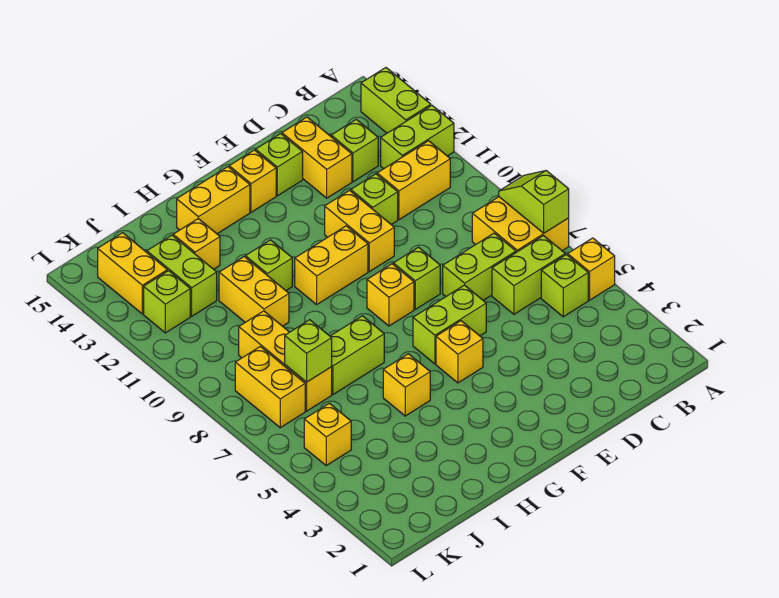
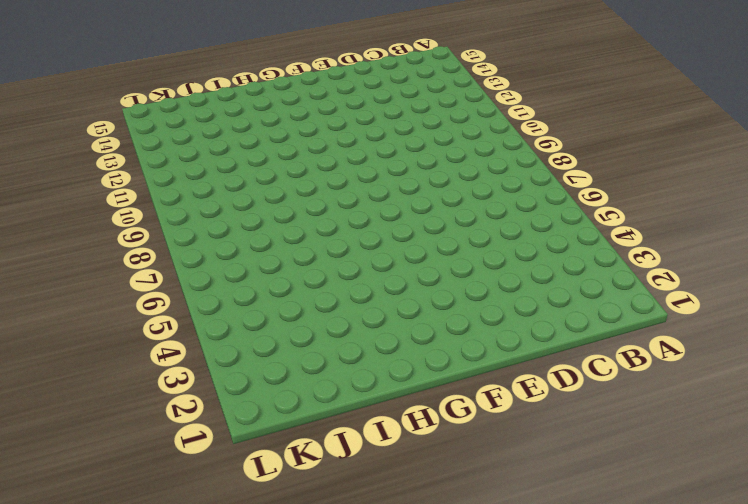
none -> yellow 1x1 brick [568,238,615,300]
none -> yellow 2x2 brick [472,197,569,252]
none -> lime 1x2 brick [381,105,454,169]
none -> lime 1x2 brick [361,68,431,133]

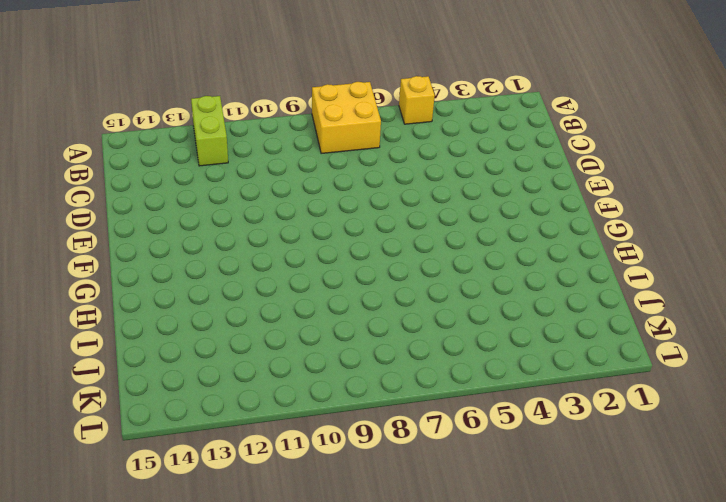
none -> lime 1x2 brick [361,68,431,133]
none -> lime 1x1 brick [541,255,588,317]
none -> lime 1x2 brick [492,236,565,314]
none -> yellow 1x2 brick [377,141,450,220]

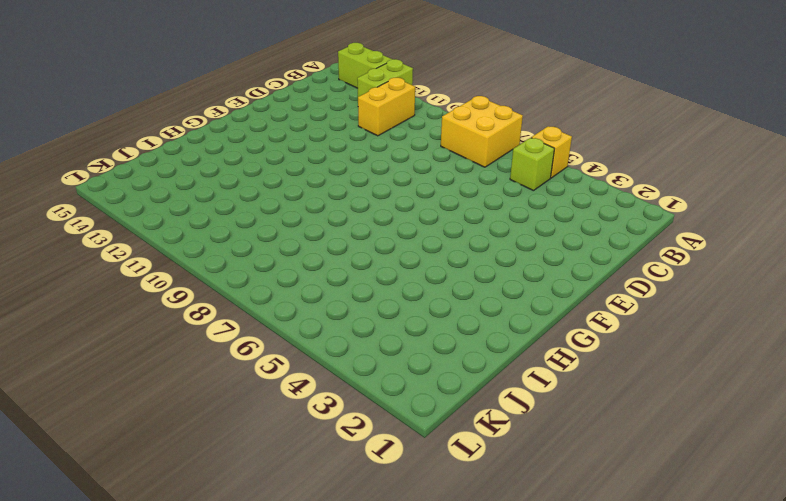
none -> lime 1x2 brick [492,236,565,314]
none -> lime 1x2 brick [443,233,516,300]
none -> lime 1x1 brick [331,119,378,182]
none -> lime 1x1 brick [351,174,398,225]

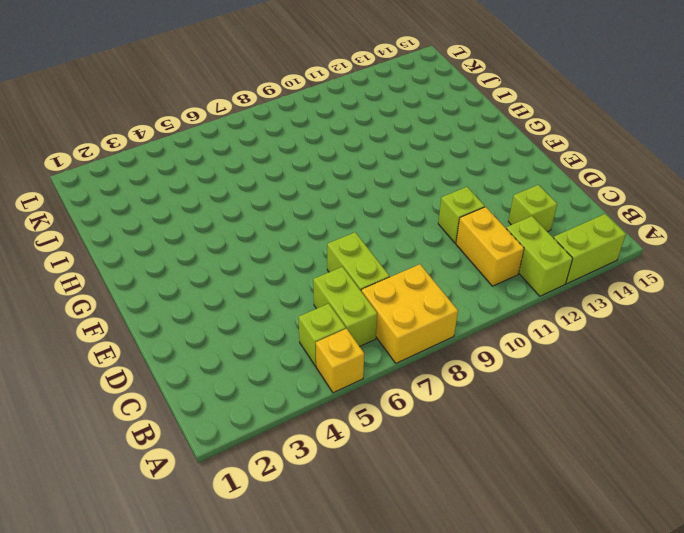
none -> yellow 1x2 brick [282,117,352,198]
none -> lime 1x2 brick [413,285,486,364]
none -> lime 1x1 brick [393,247,440,309]
none -> yellow 1x2 brick [325,190,394,272]

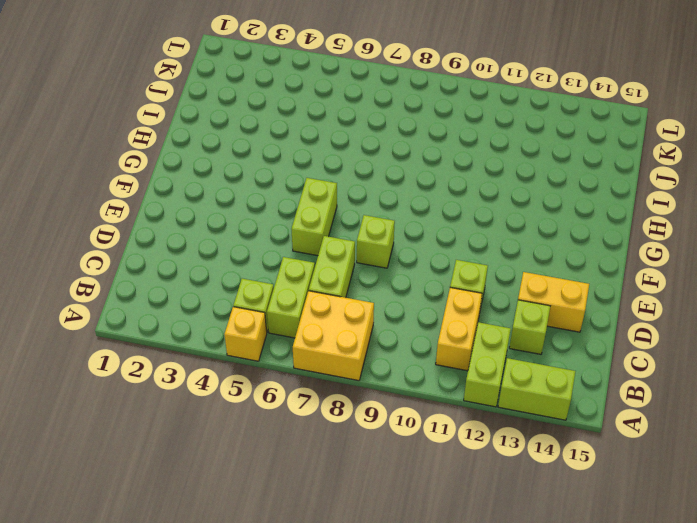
none -> yellow 1x2 brick [325,190,394,272]
none -> lime 1x1 brick [256,134,303,196]
none -> yellow 1x1 brick [436,321,483,383]
none -> yellow 1x1 brick [367,264,414,326]

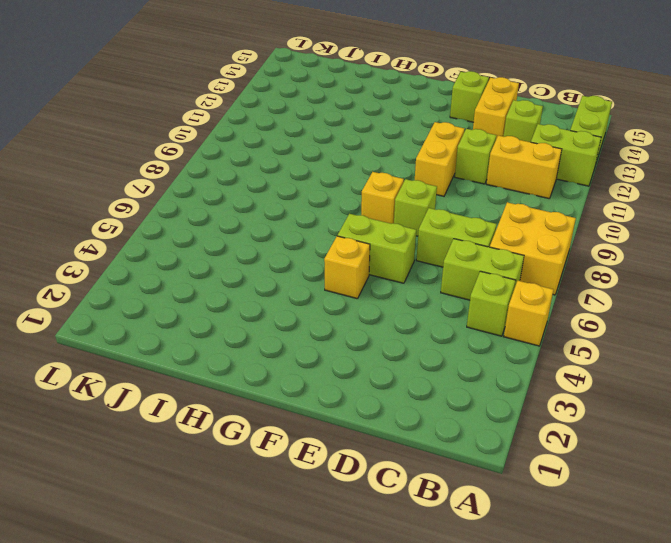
none -> yellow 1x2 brick [295,226,368,304]
none -> yellow 1x1 brick [229,150,276,212]
none -> yellow 1x2 brick [177,167,250,234]
none -> yellow 1x1 brick [383,354,430,416]

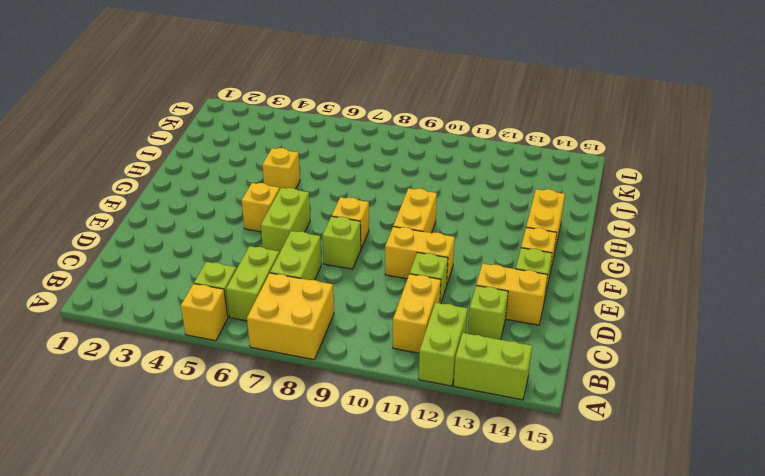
none -> lime 1x2 brick [330,316,384,394]
none -> lime 1x1 brick [245,240,292,290]
none -> yellow 1x2 brick [219,257,289,326]
none -> yellow 1x1 brick [173,219,220,269]

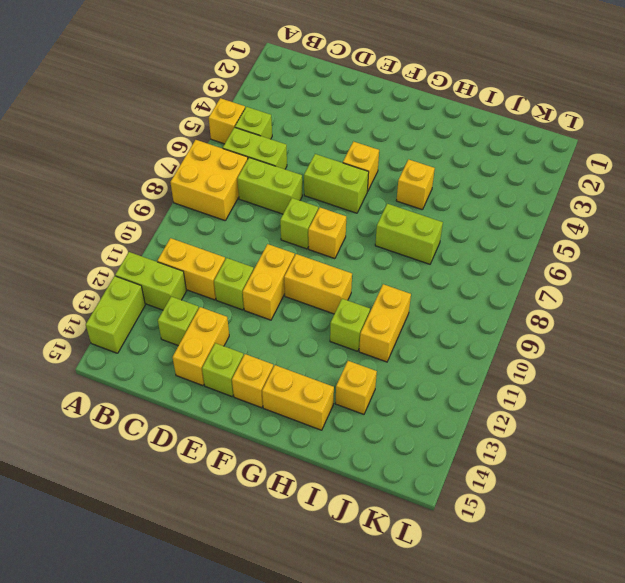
none -> yellow 1x3 brick [239,311,332,411]
none -> lime 1x2 brick [147,235,217,316]
none -> yellow 1x1 brick [304,403,351,465]
none -> yellow 1x2 brick [235,347,305,428]

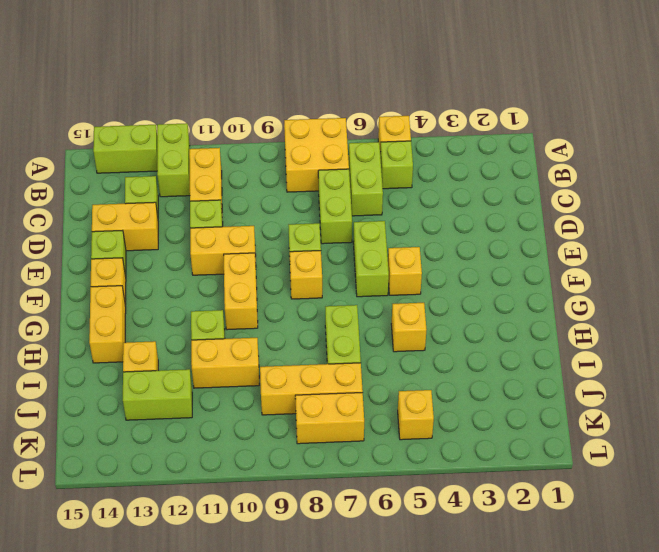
none -> lime 1x1 brick [144,271,190,333]
none -> yellow 1x2 brick [98,233,167,314]
none -> lime 1x2 slope [499,171,569,233]
none -> lime 1x1 brick [285,320,332,382]

